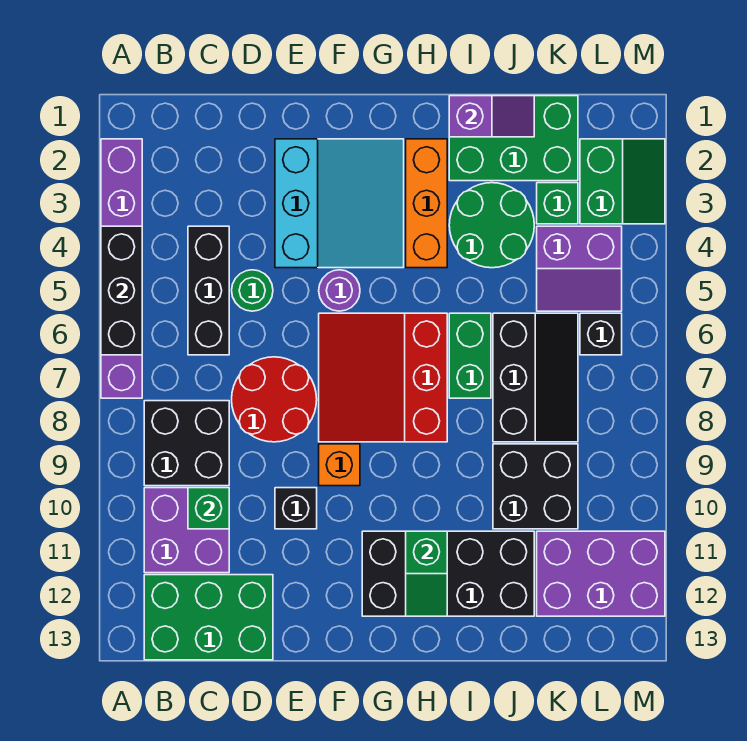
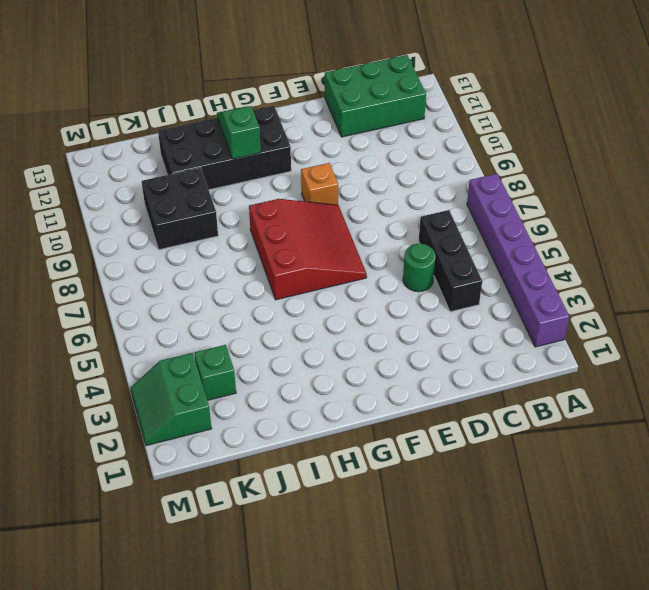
none -> black 2x2 brick [144,401,229,486]
none -> purple 2x2 brick [144,488,229,573]
none -> red 2x2 round brick [232,357,317,442]

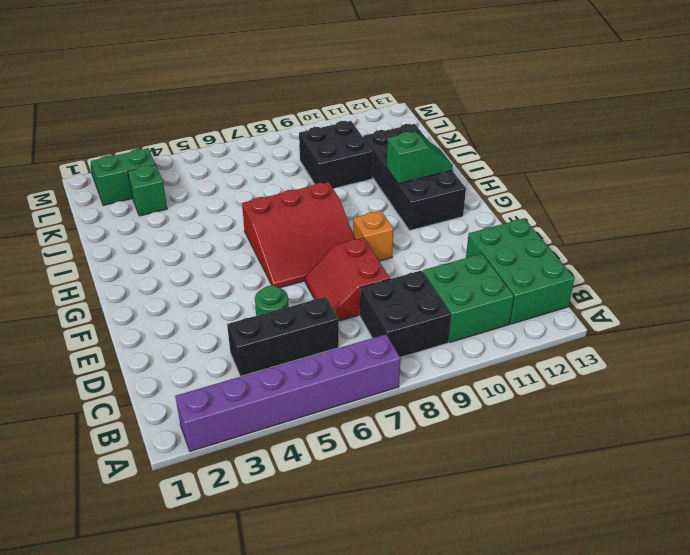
green 2x2 brick [423,254,514,342] -> purple 2x2 brick [144,488,229,573]
red 2x2 slope [305,238,390,321] -> red 2x2 round brick [232,357,317,442]
none -> cyan 3x3 slope [275,139,404,268]
none -> black 1x1 brick [275,488,317,529]
none -> purple 1x1 round brick [319,270,360,311]

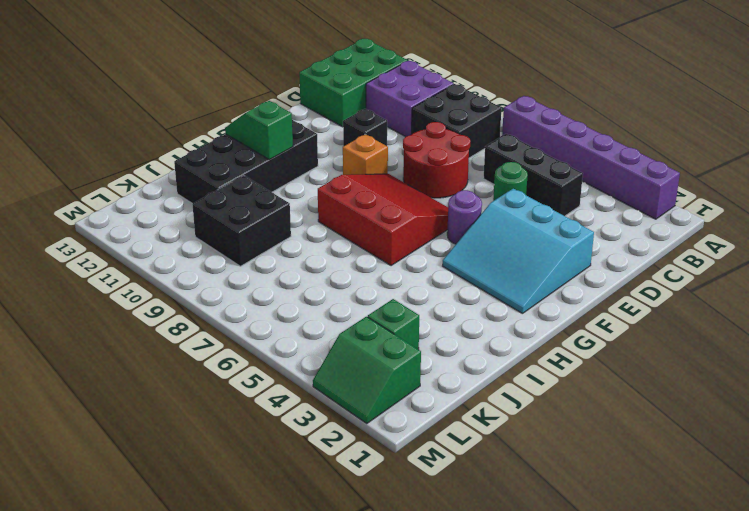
none -> orange 1x3 brick [406,139,447,268]
none -> green 2x3 brick [449,96,578,181]
none -> green 2x2 round brick [449,183,534,268]

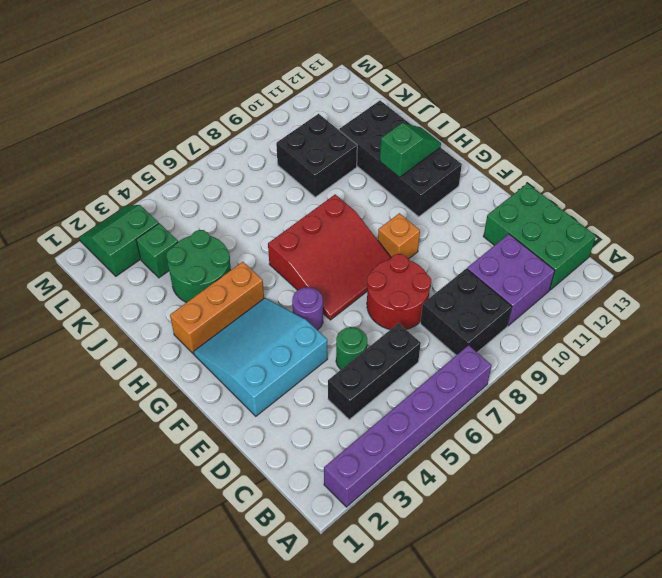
none -> black 1x1 brick [275,488,317,529]
none -> green 2x3 brick [449,96,578,181]
none -> green 1x2 brick [449,313,491,398]

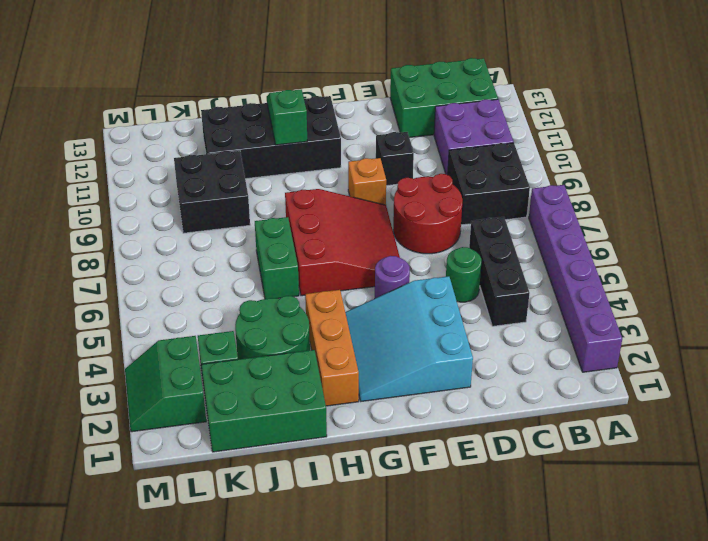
none -> black 2x3 slope [493,313,578,442]
none -> purple 2x2 slope [537,226,622,311]
none -> purple 2x3 brick [537,531,665,616]

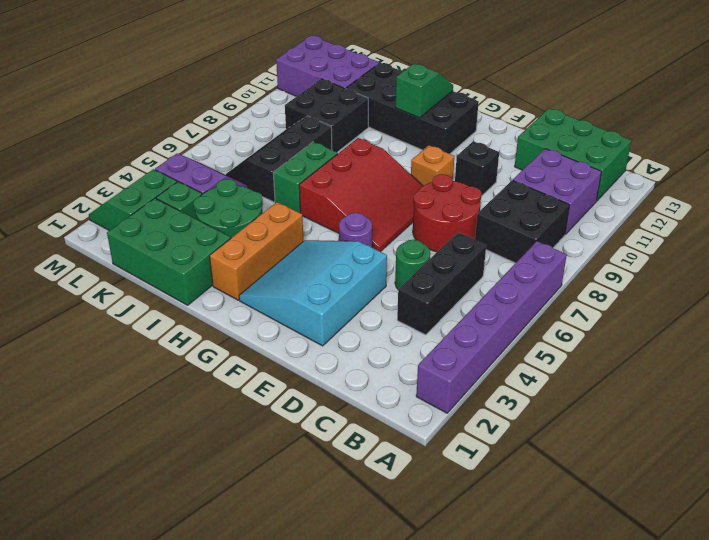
none -> black 1x1 brick [580,313,622,355]
none -> black 1x3 brick [101,226,142,355]
none -> green 1x1 brick [188,488,229,529]

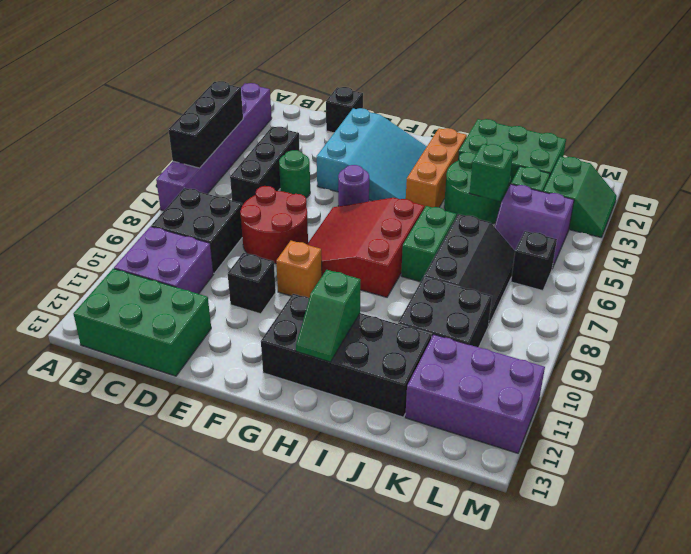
black 1x1 brick [326,87,363,132] -> none
green 1x1 brick [470,144,513,201] -> green 1x1 brick moved to [188,488,229,529]
none -> purple 1x2 slope [449,96,534,137]

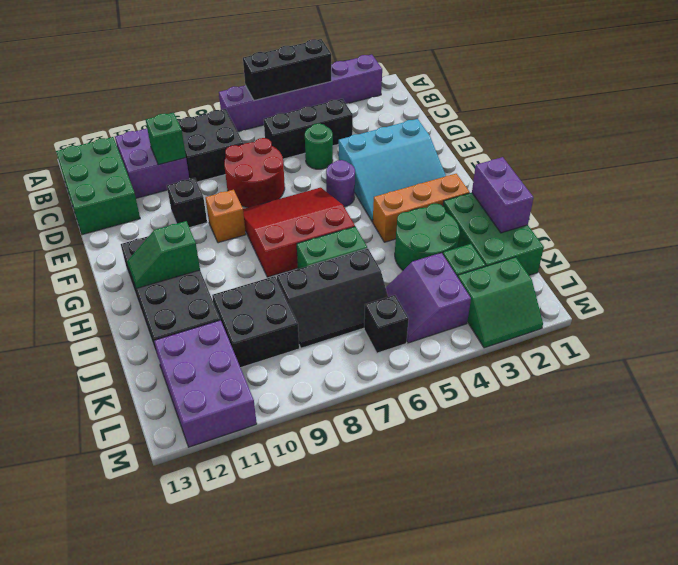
purple 1x2 brick [472,157,534,233] -> purple 1x2 slope [449,96,534,137]

